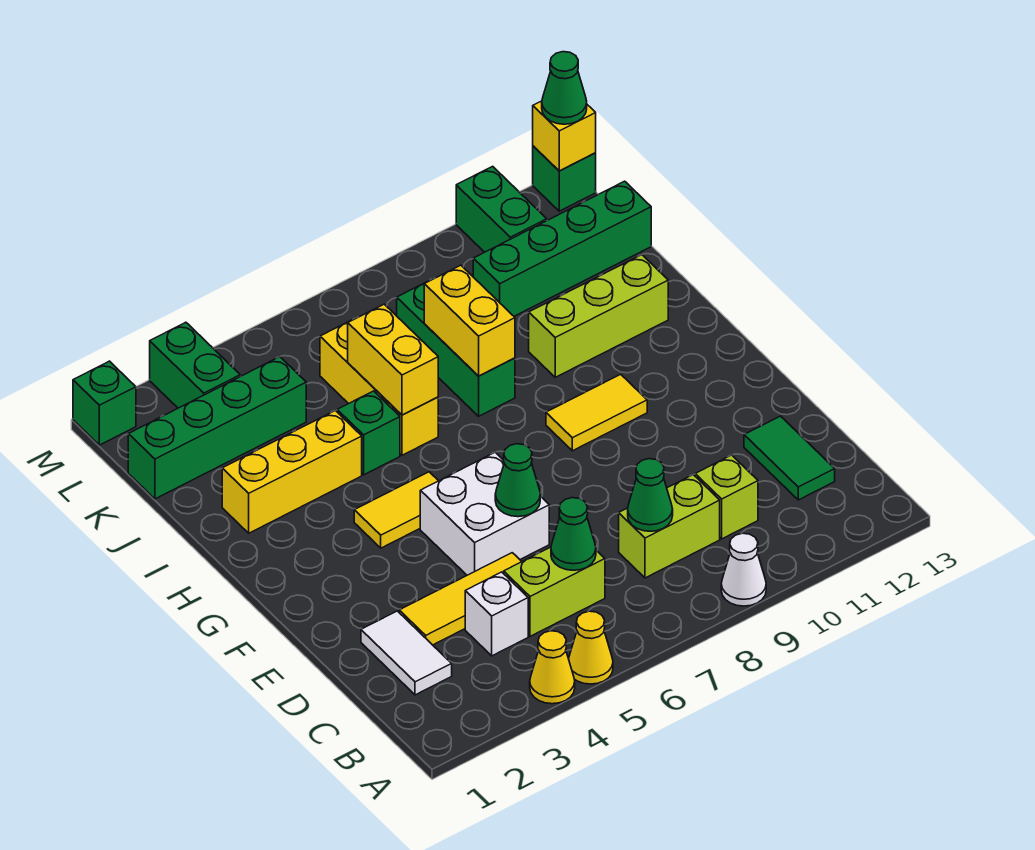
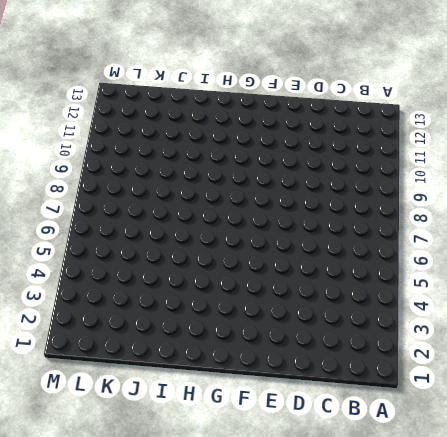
none -> yellow 1x1 cone [530,631,575,704]
none -> yellow 1x1 cone [569,611,613,684]
none -> white 1x1 cone [721,533,766,606]
none -> white 1x2 tile [361,611,452,695]

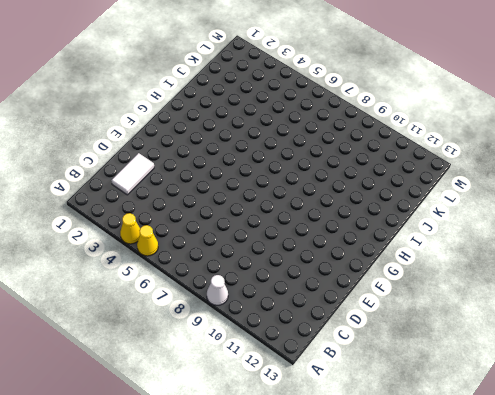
none -> white 1x1 brick [465,572,528,656]
none -> lime 1x2 brick [504,547,605,636]
none -> lime 1x2 brick [619,475,720,578]
none -> lime 1x1 brick [695,455,758,539]

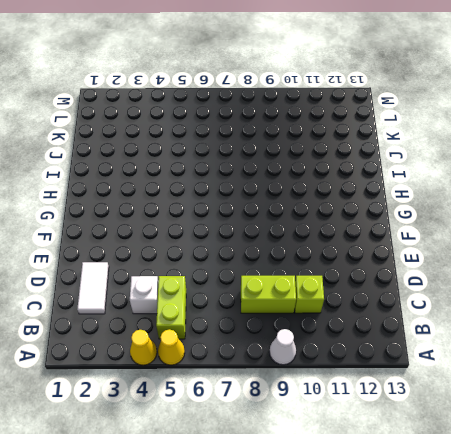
lime 1x2 brick [156,276,186,339] -> lime 1x2 brick turned to [504,547,605,636]
none -> green 1x2 tile [744,416,835,500]
none -> yellow 1x3 tile [399,553,522,645]
none -> white 2x2 brick [420,452,549,575]
none -> yellow 1x2 tile [354,472,438,548]

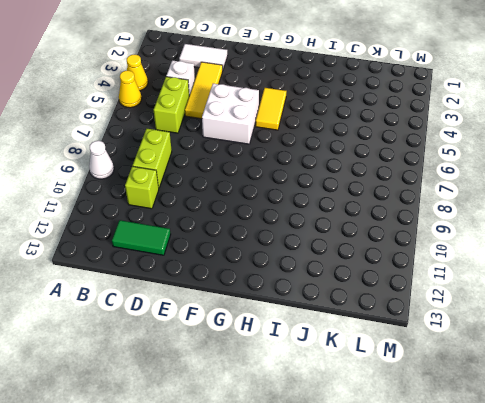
none -> yellow 1x2 tile [546,374,647,451]
none -> yellow 1x3 brick [222,410,362,533]
none -> green 1x1 brick [337,391,400,475]
none -> yellow 1x3 brick [320,318,438,455]

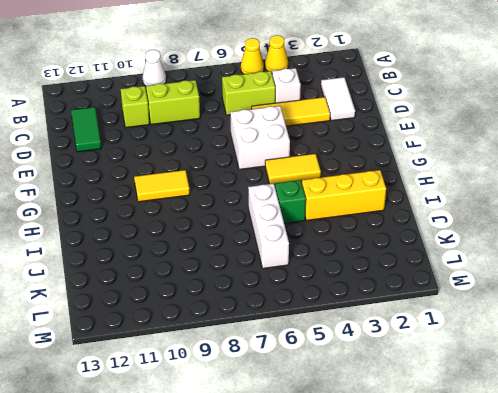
white 1x3 brick [248,184,289,268] -> yellow 1x3 brick [320,318,438,455]
none -> green 1x3 brick [397,279,515,416]
none -> lime 1x3 brick [529,255,668,377]
none -> green 1x4 brick [128,357,306,499]
none -> green 1x4 brick [473,181,651,316]

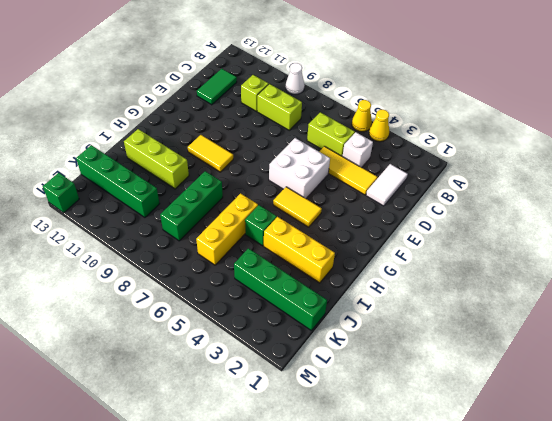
none -> green 1x2 brick [150,322,240,408]
none -> green 1x2 brick [456,166,547,252]
none -> green 1x1 brick [73,361,136,445]
none -> green 1x1 cone [551,498,596,570]

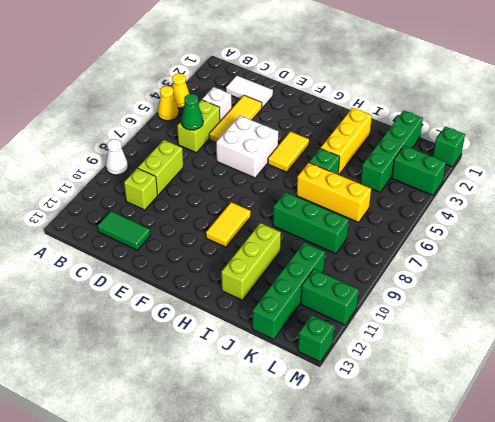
none -> green 1x1 cone [628,459,673,531]
none -> green 1x1 cone [495,444,540,517]
none -> yellow 1x2 brick [348,304,438,415]
none -> yellow 1x2 brick [424,265,515,376]

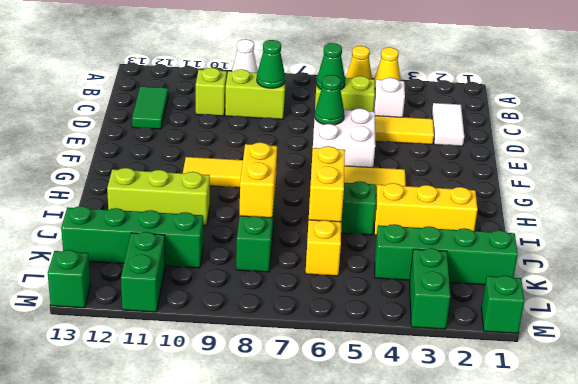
none -> yellow 1x1 brick [533,101,596,171]
none -> green 1x1 cone [542,52,587,124]

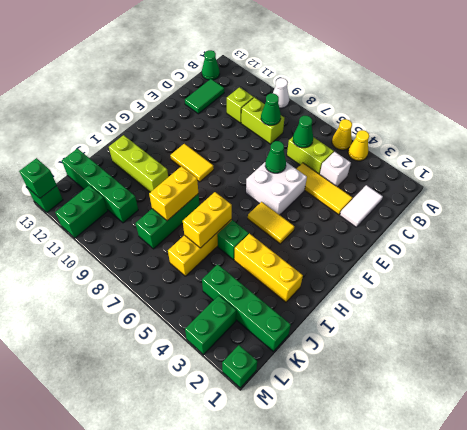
green 1x1 cone [202,50,220,80] -> green 1x1 cone moved to [542,52,587,124]
green 1x1 brick [19,158,57,198] -> yellow 1x1 brick [533,101,596,171]

